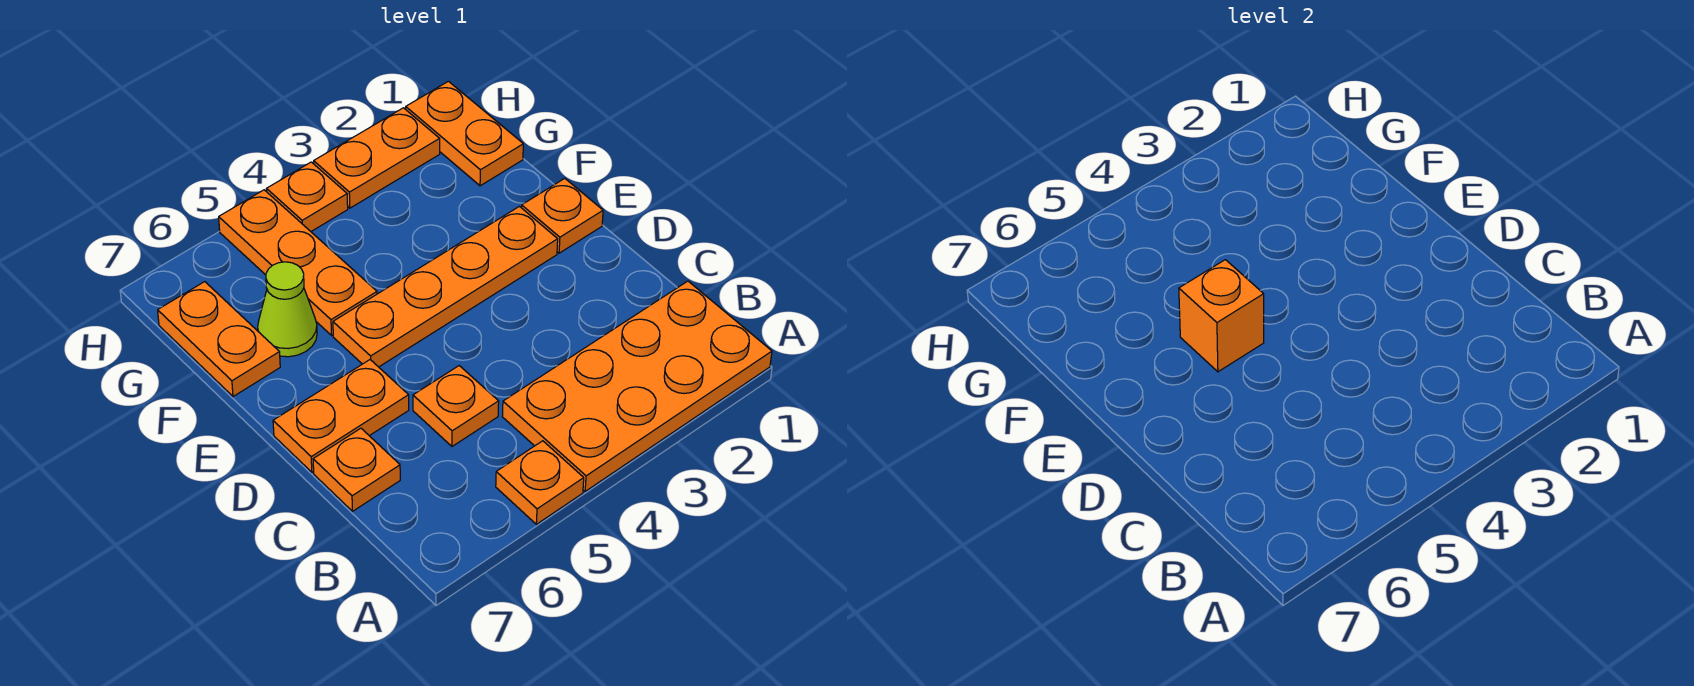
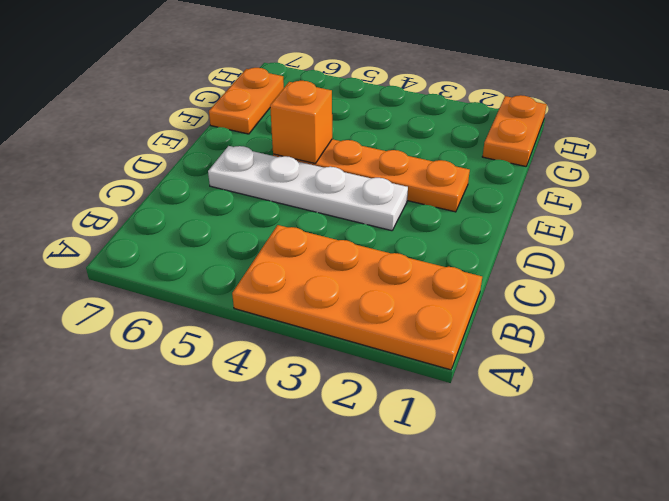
white 1x4 plate [208,146,408,231] -> orange 1x2 plate [273,360,409,472]
none -> orange 1x1 plate [496,441,584,524]
none -> orange 1x1 plate [413,366,499,446]
none -> orange 1x1 plate [313,428,400,511]

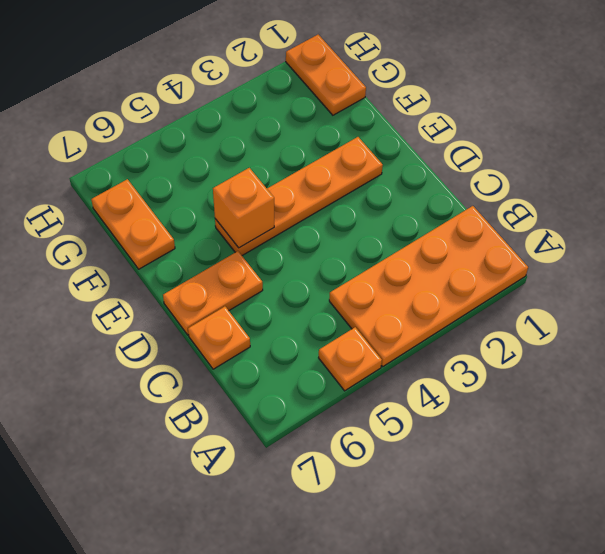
none -> orange 1x1 plate [413,366,499,446]
none -> orange 1x1 plate [522,178,603,253]
none -> orange 1x3 plate [219,190,377,335]

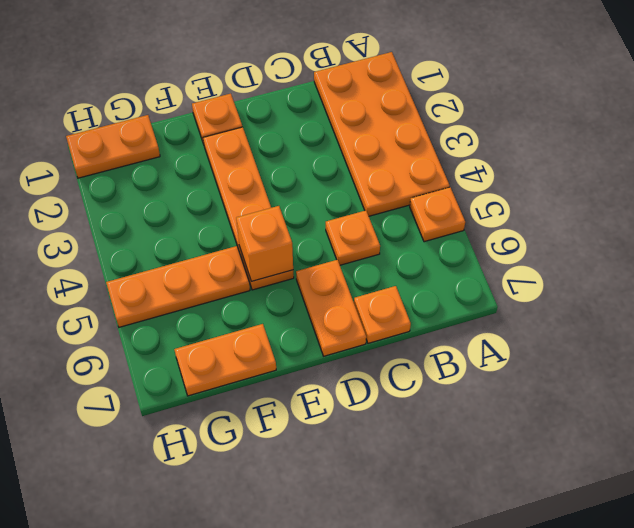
none -> lime 1x1 cone [258,262,317,357]
none -> orange 1x2 plate [314,108,440,208]
none -> orange 1x1 plate [267,162,348,231]

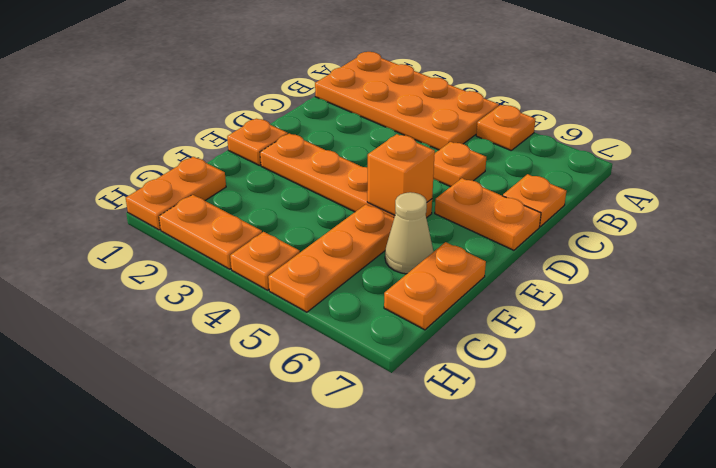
tan 1x1 cone [385,192,434,274] -> lime 1x1 cone [258,262,317,357]

